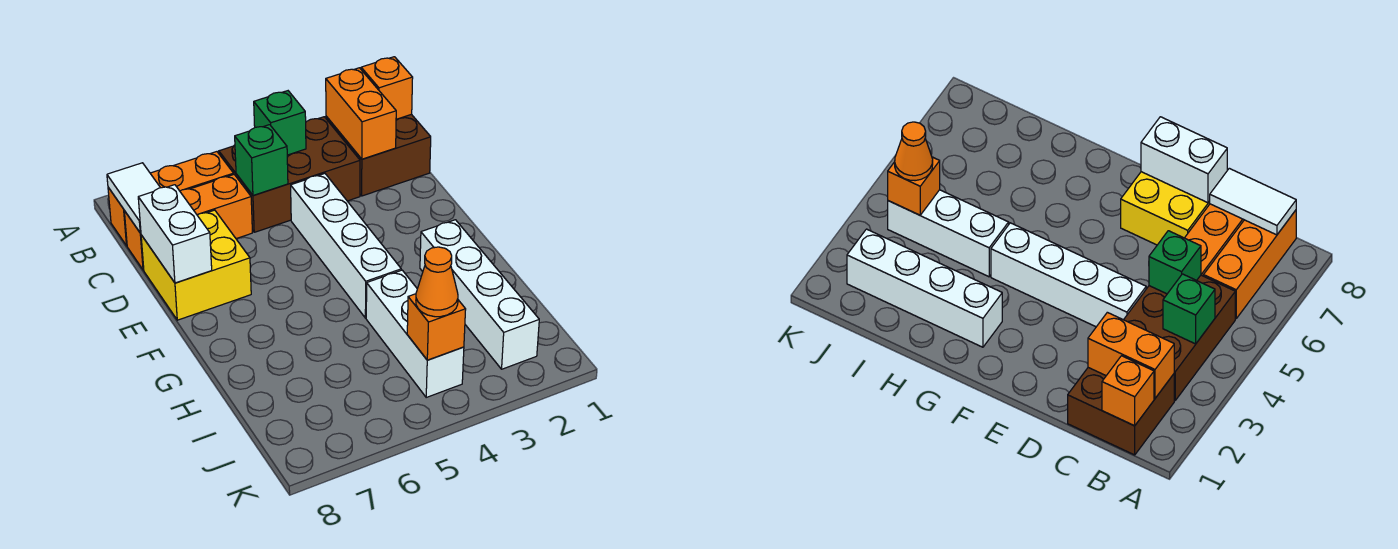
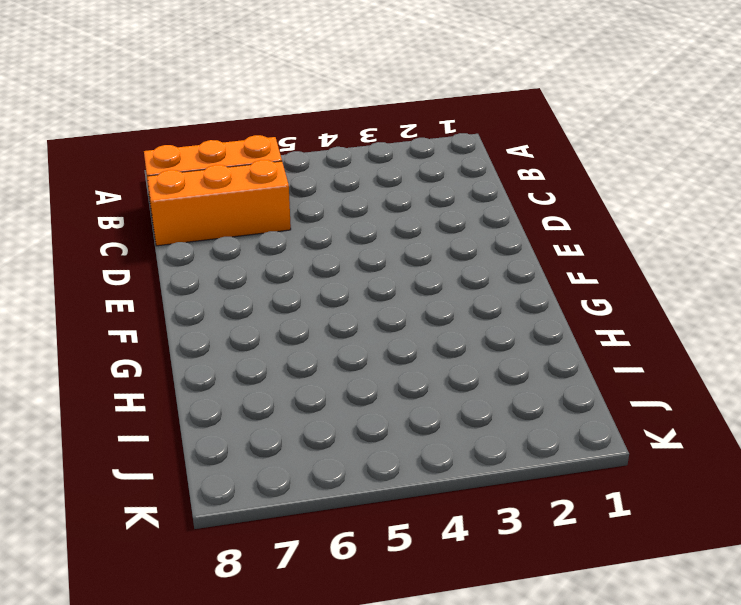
none -> brown 2x2 brick [326,114,431,196]
none -> brown 2x3 brick [219,117,360,232]
none -> white 1x4 brick [291,174,401,318]

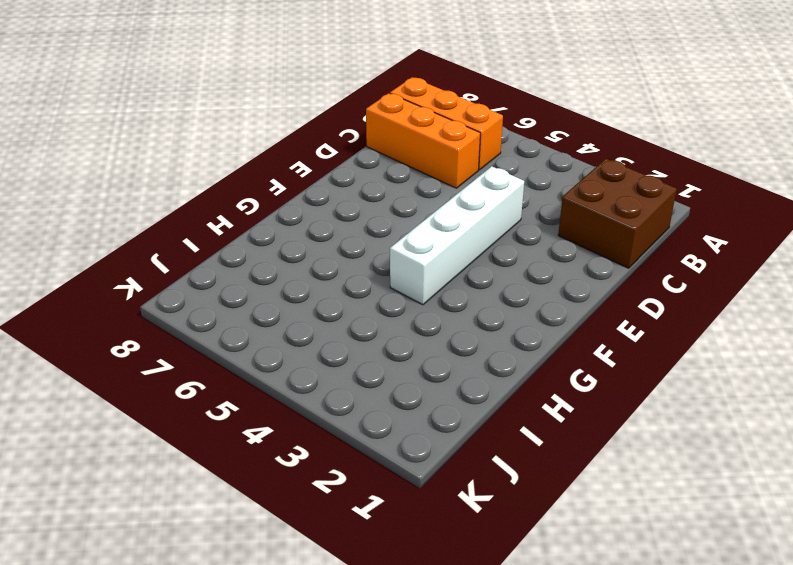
none -> brown 2x3 brick [219,117,360,232]
none -> yellow 2x2 brick [141,210,251,320]
none -> white 1x4 brick [420,220,539,369]

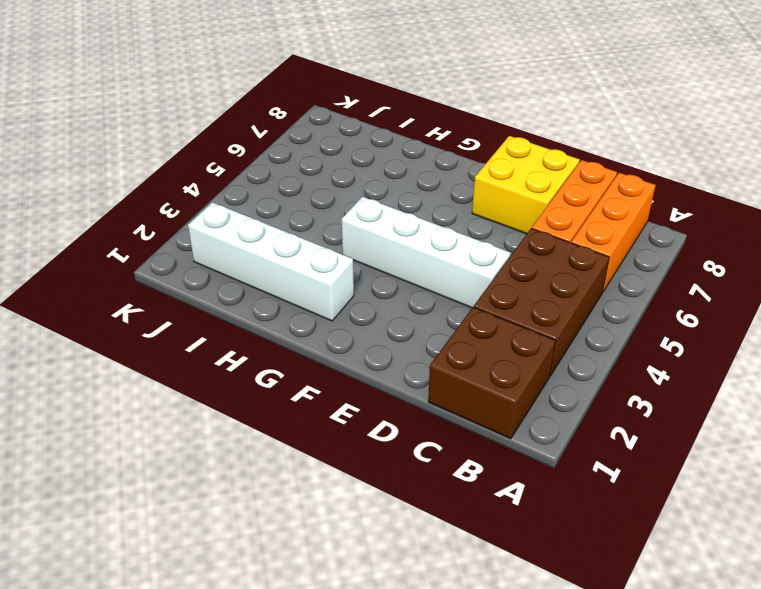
none -> white 1x3 brick [366,270,464,397]
none -> orange 1x1 brick [361,57,413,119]
none -> orange 1x2 brick [326,68,396,159]

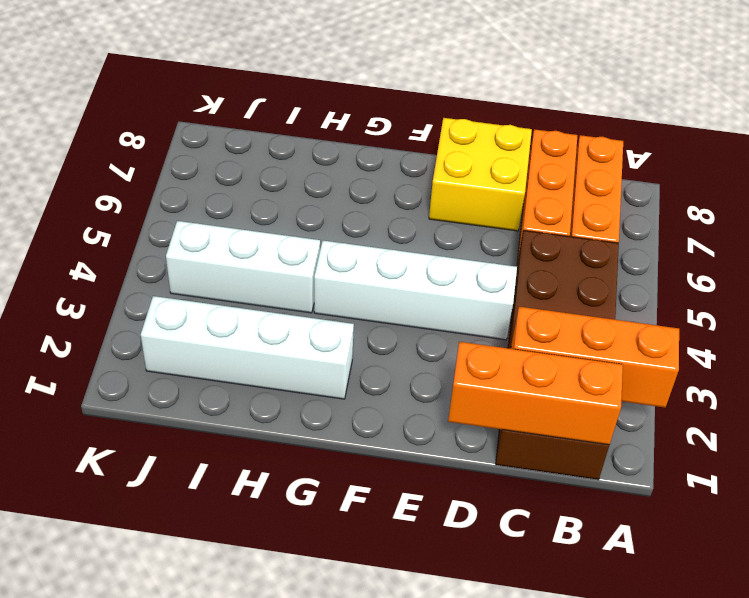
orange 1x3 brick [511,307,679,408] -> orange 1x2 brick [326,68,396,159]
orange 1x3 brick [448,342,623,445] -> orange 1x1 brick [361,57,413,119]
none -> green 1x1 brick [254,91,306,155]
none -> white 1x2 tile [107,163,160,233]
none -> green 1x1 brick [235,125,288,196]

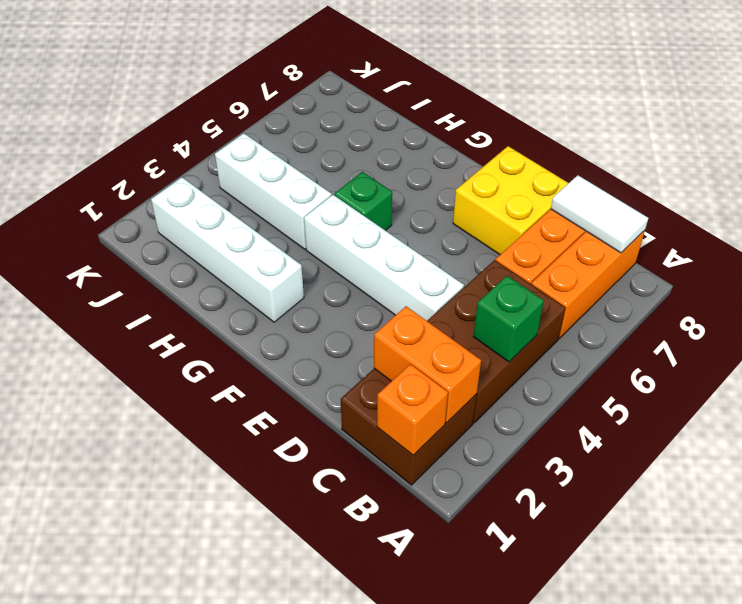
green 1x1 brick [334,172,392,231] -> green 1x1 brick moved to [235,125,288,196]
none -> white 1x2 brick [138,185,212,283]
none -> orange 1x1 brick [407,294,466,360]
none -> orange 1x1 cone [416,247,458,317]

